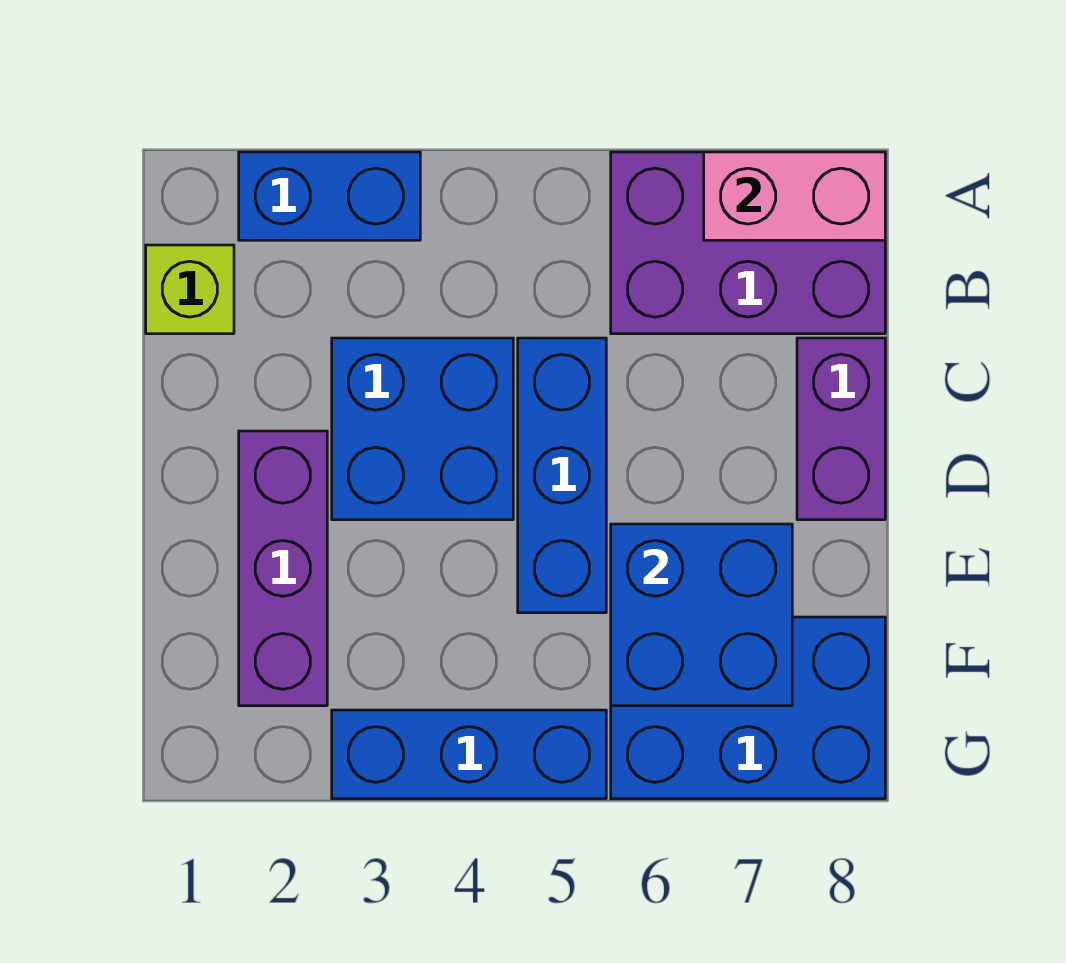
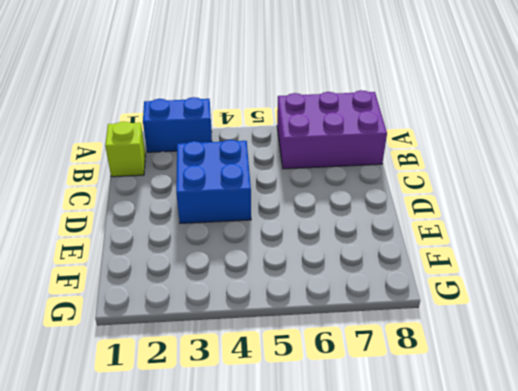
none -> blue 1x3 brick [518,338,606,613]
none -> purple 1x2 brick [797,338,885,520]

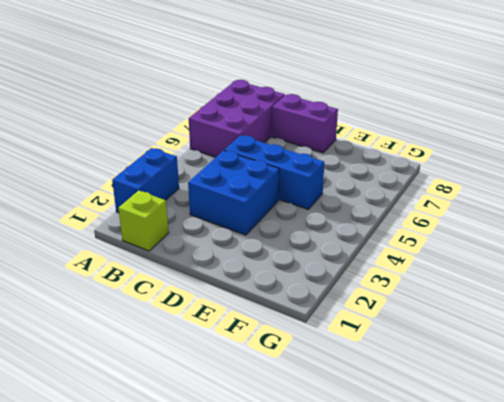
none -> purple 1x3 brick [239,431,327,706]
none -> blue 2x3 brick [611,617,885,799]

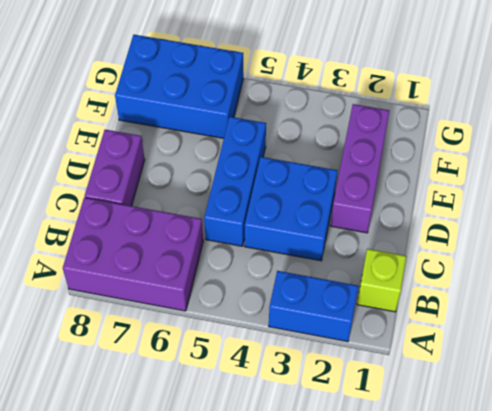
none -> blue 1x3 brick [332,710,606,799]
none -> pink 1x2 brick [704,152,885,240]

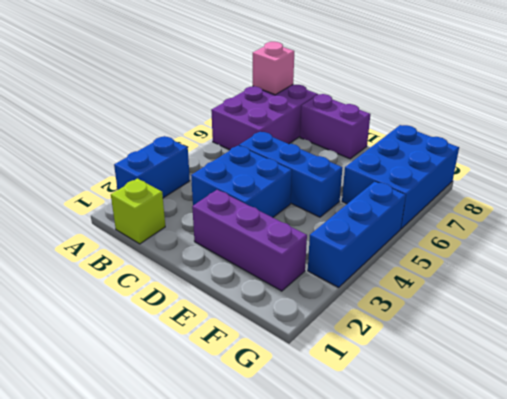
pink 1x1 brick [253,42,294,95] -> pink 1x2 brick [704,152,885,240]
none -> blue 2x2 brick [611,524,792,706]

